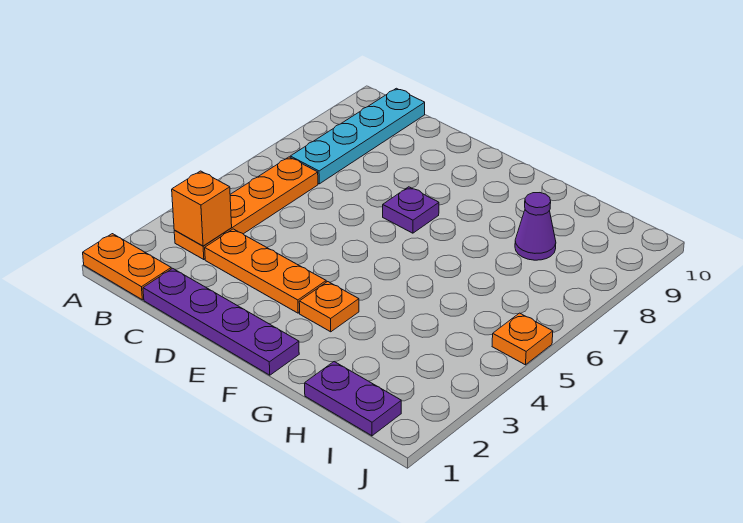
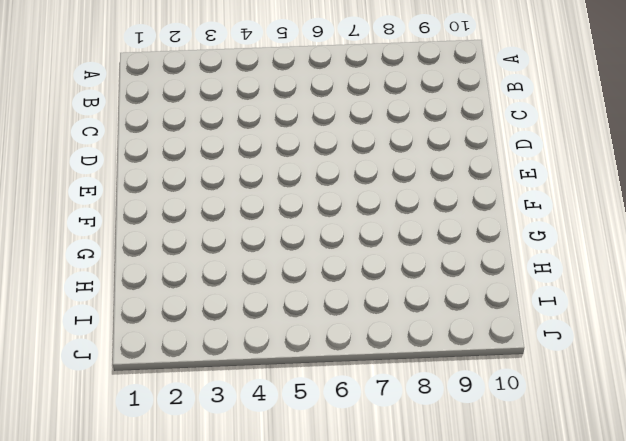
none -> orange 1x2 plate [83,234,171,300]
none -> orange 1x4 plate [174,157,318,260]

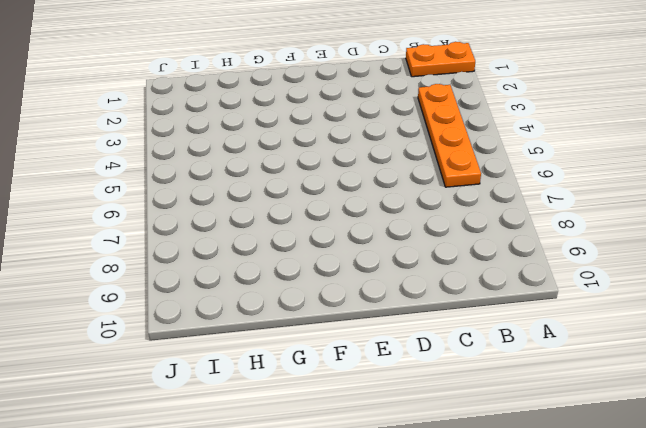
none -> cyan 1x4 plate [290,88,425,184]
none -> purple 1x4 plate [143,268,299,375]

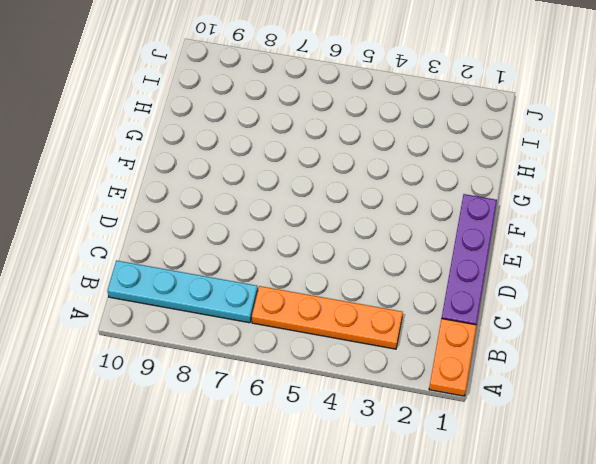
none -> orange 1x3 plate [205,229,326,313]
none -> purple 1x1 plate [383,187,439,233]

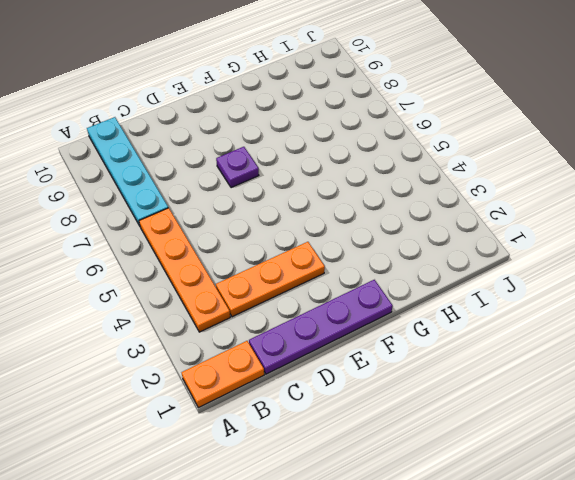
none -> orange 1x1 plate [299,282,359,332]
none -> purple 1x2 plate [305,362,401,436]

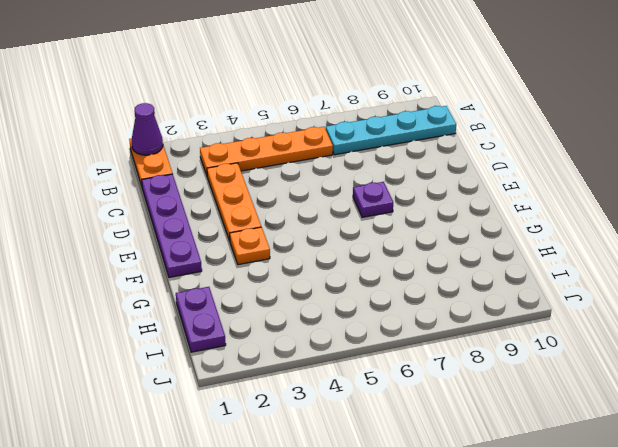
purple 1x1 cone [132,103,163,155] -> purple 1x1 cone moved to [515,193,556,260]
none -> orange 1x1 plate [492,313,553,365]
none -> orange 1x1 brick [172,171,232,246]

